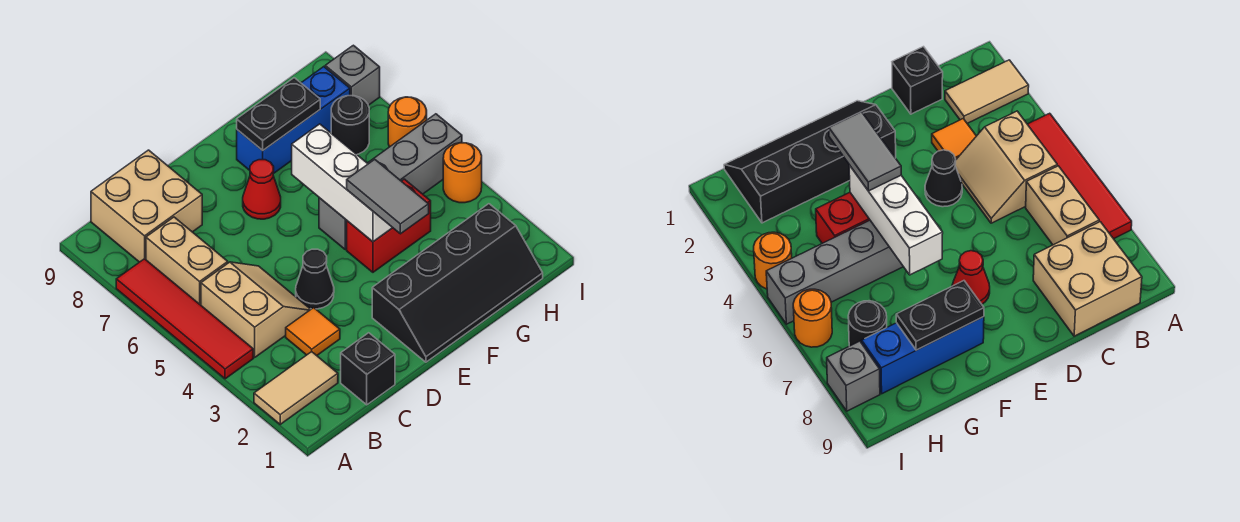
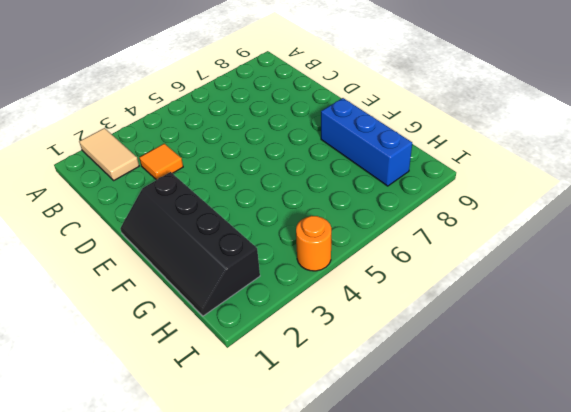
none -> red 1x4 tile [116,259,253,379]
none -> tan 2x2 slope [201,262,311,357]
none -> tan 1x2 brick [146,217,228,305]

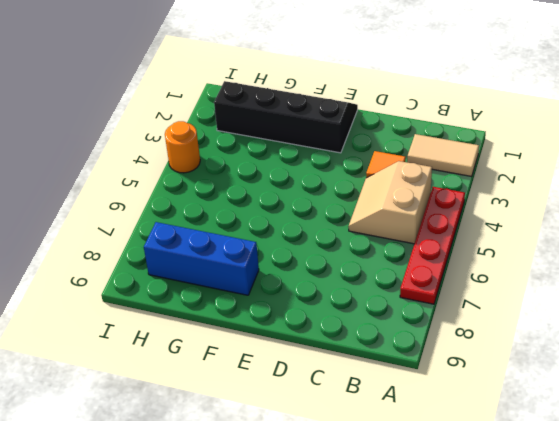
red 1x4 plate [400,187,465,304] -> red 1x4 tile [116,259,253,379]
none -> tan 1x2 brick [146,217,228,305]
none -> tan 2x2 brick [91,150,202,262]
none -> black 1x1 brick [341,333,395,405]

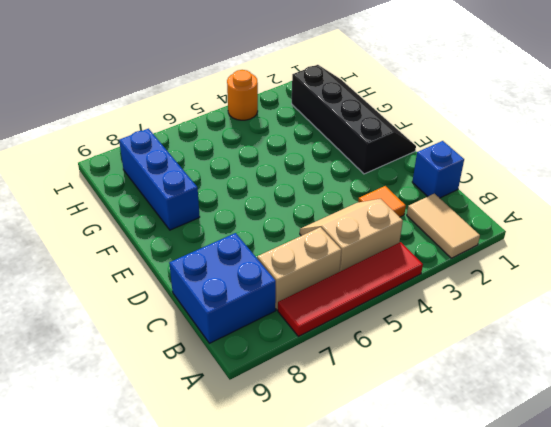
blue 2x2 brick [169,233,276,343] -> tan 2x2 brick [91,150,202,262]
blue 1x1 brick [412,141,464,198] -> black 1x1 brick [341,333,395,405]
none -> black 1x1 cone [296,249,334,309]
none -> red 1x1 cone [243,160,281,219]
none -> red 1x2 brick [347,179,431,272]

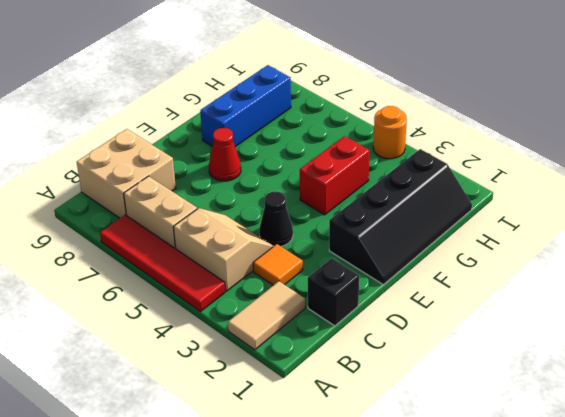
none -> grey 1x4 brick [319,114,462,250]
none -> black 1x1 round brick [331,96,369,154]
none -> orange 1x1 round brick [388,97,427,147]

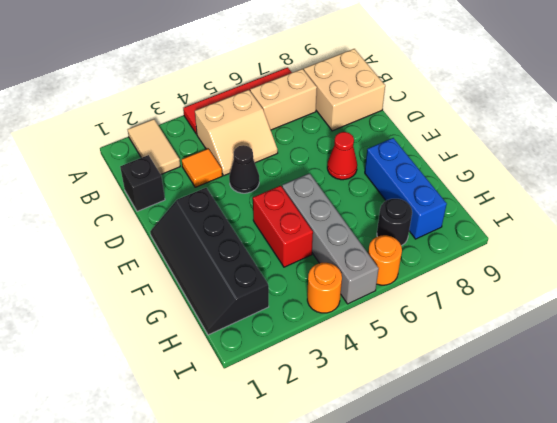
none -> grey 1x1 brick [325,45,380,105]
none -> white 1x3 brick [292,124,393,242]
none -> black 1x2 plate [237,78,320,150]

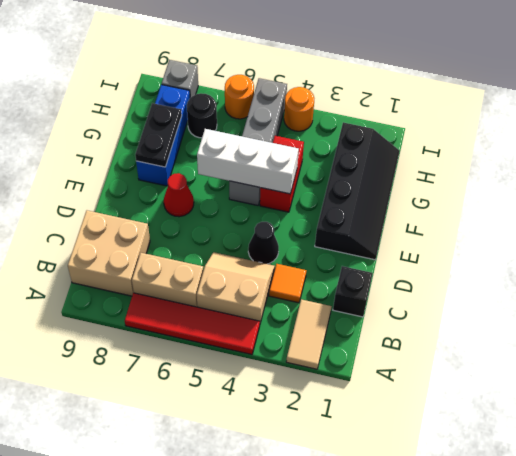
none -> grey 1x2 tile [347,160,429,234]

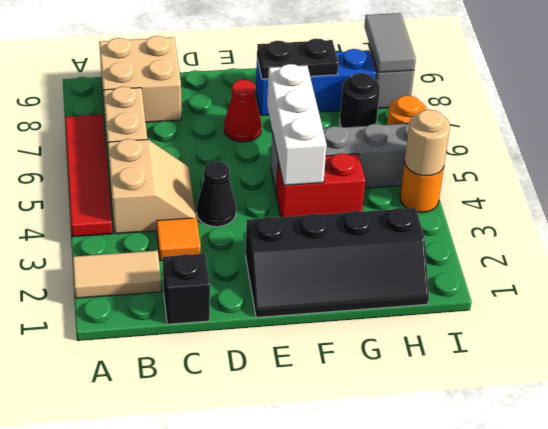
tan 1x1 round brick [405,109,450,176] -> none
grey 1x2 tile [364,13,416,72] -> grey 1x2 tile moved to [347,160,429,234]

